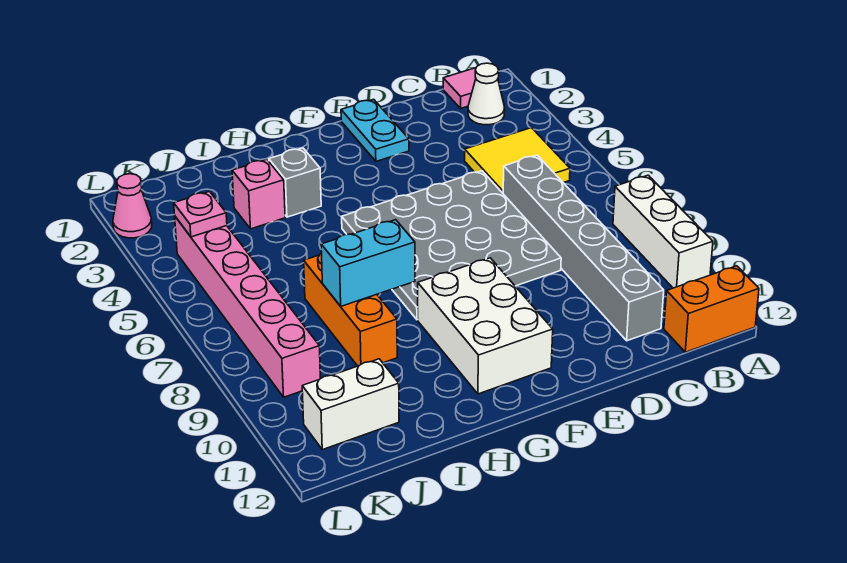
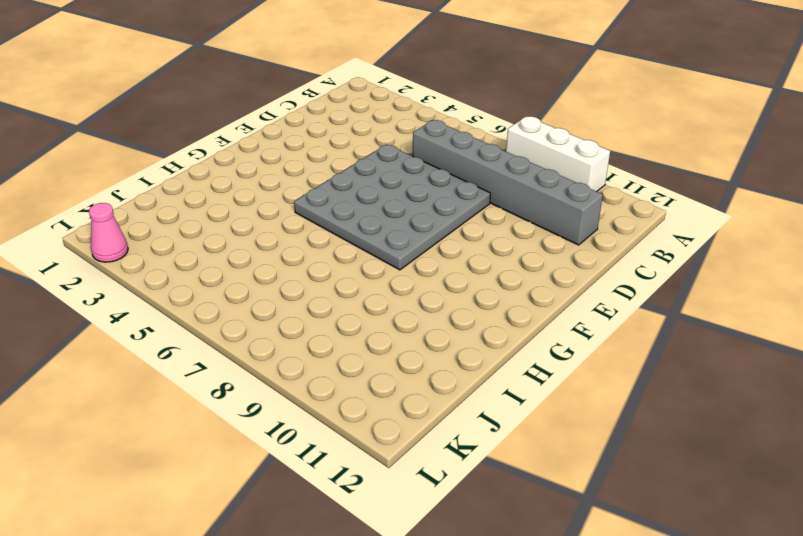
none -> orange 1x2 brick [664,266,759,352]
none -> pink 1x1 tile [443,68,476,108]
none -> white 1x1 cone [468,63,505,125]

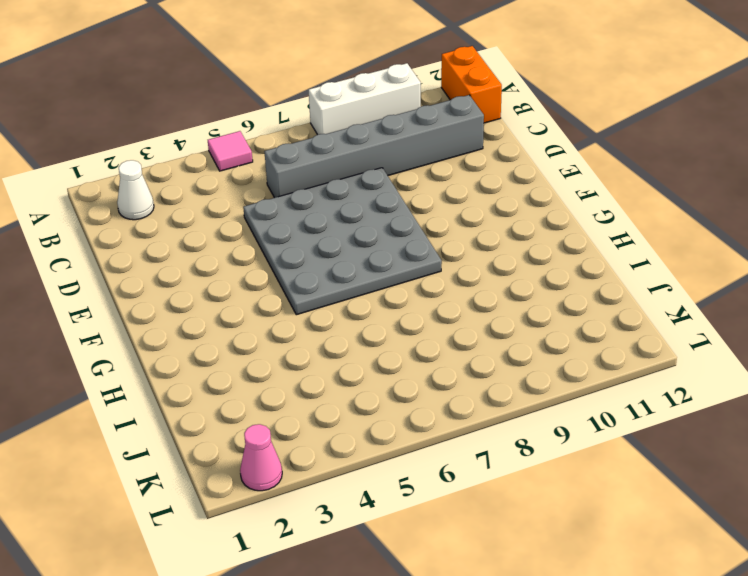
pink 1x1 tile [208,131,253,171] -> pink 1x1 tile moved to [443,68,476,108]
none -> yellow 2x2 tile [465,128,570,193]
none -> cyan 1x2 plate [341,99,409,161]
none -> white 2x3 brick [418,258,553,394]

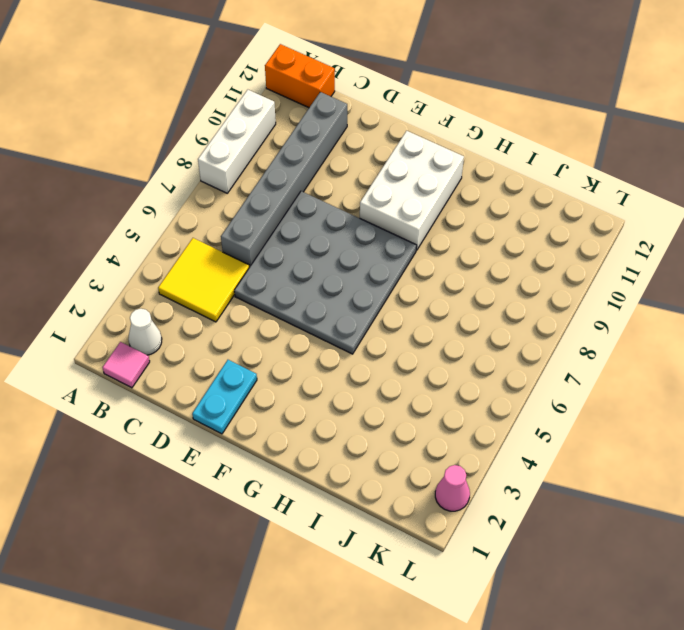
none -> grey 1x1 brick [269,148,321,217]
none -> pink 1x1 brick [232,159,285,229]
none -> orange 1x3 brick [304,253,397,366]

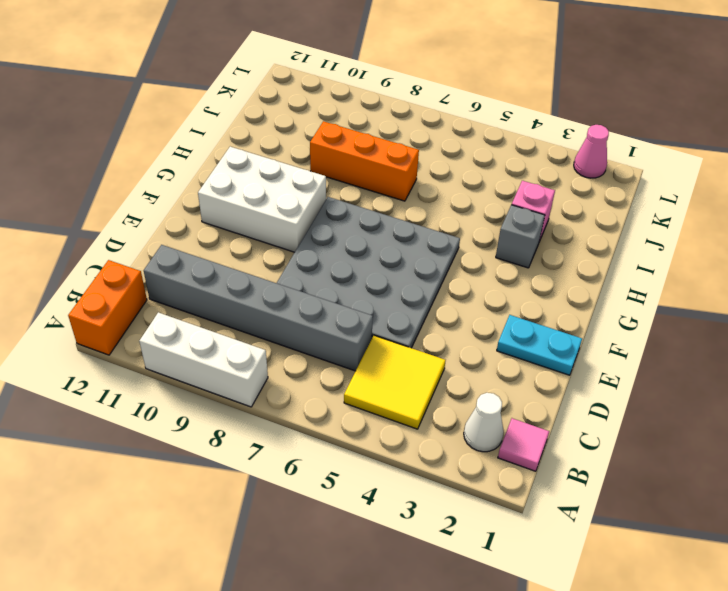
none -> white 1x2 brick [302,359,399,450]
none -> pink 1x6 brick [175,217,320,397]
none -> cyan 1x2 brick [321,220,415,306]

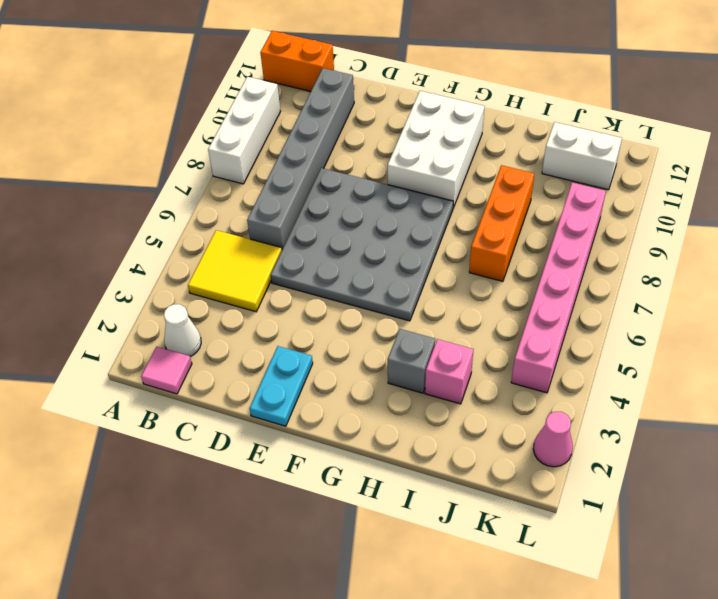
none -> cyan 1x2 brick [321,220,415,306]
none -> pink 1x1 plate [174,191,227,237]

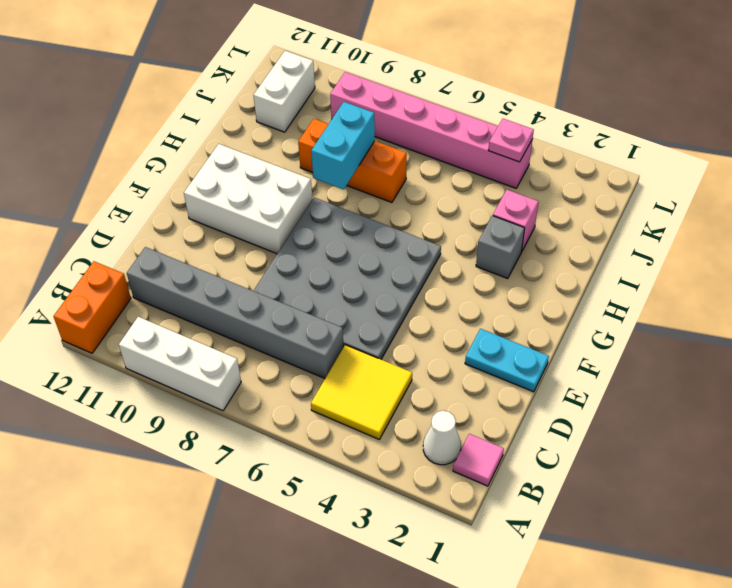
none -> pink 1x1 cone [113,174,152,238]

